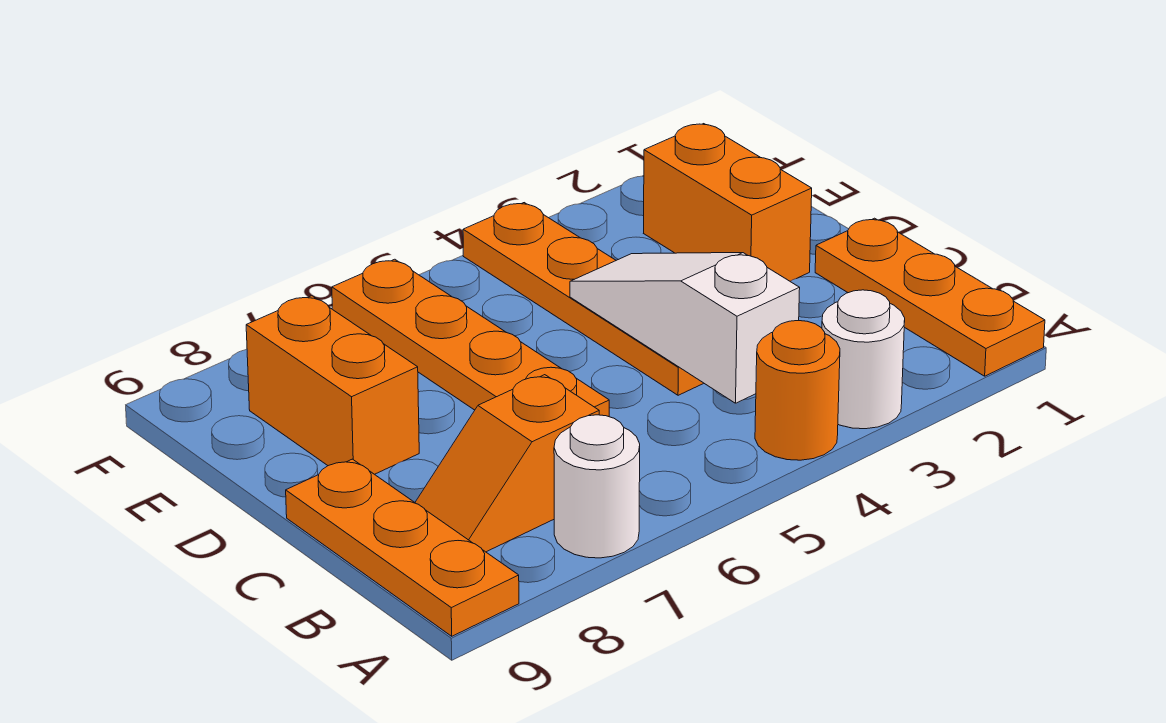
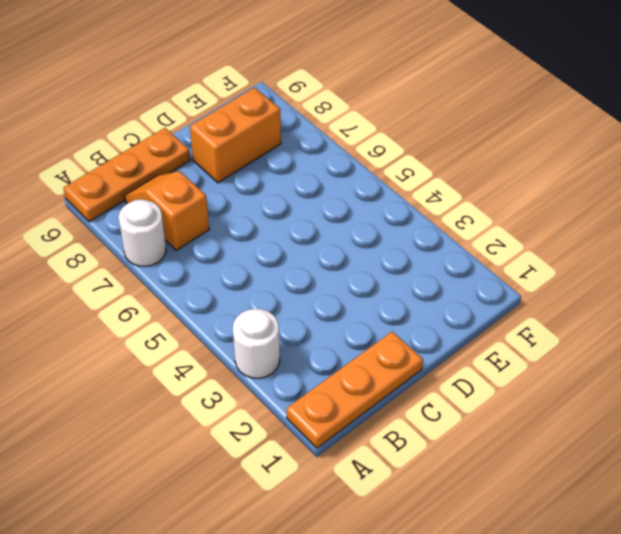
none -> orange 1x1 round brick [755,321,840,460]
none -> orange 1x4 plate [463,203,704,395]

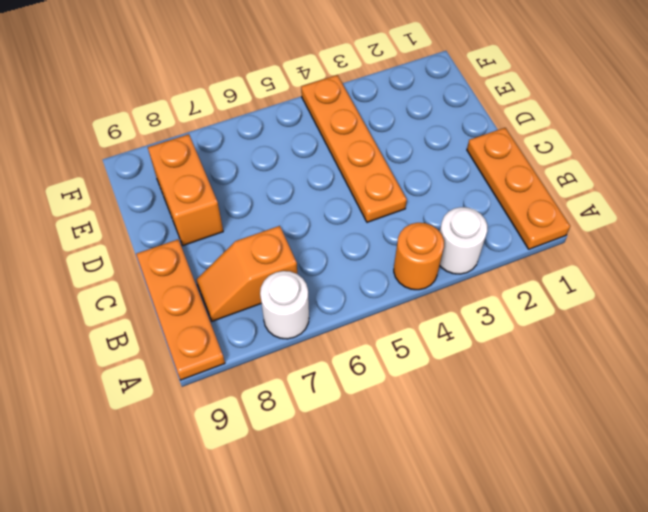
none -> orange 1x4 plate [332,259,609,417]
none -> orange 1x2 brick [644,124,812,281]

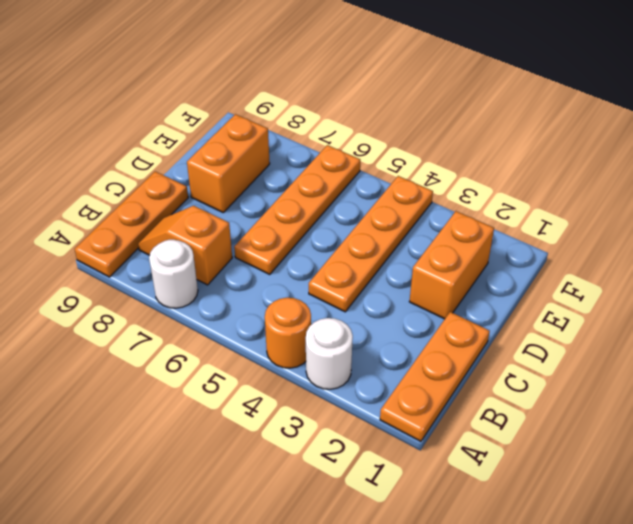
none -> white 1x3 slope [570,253,800,403]

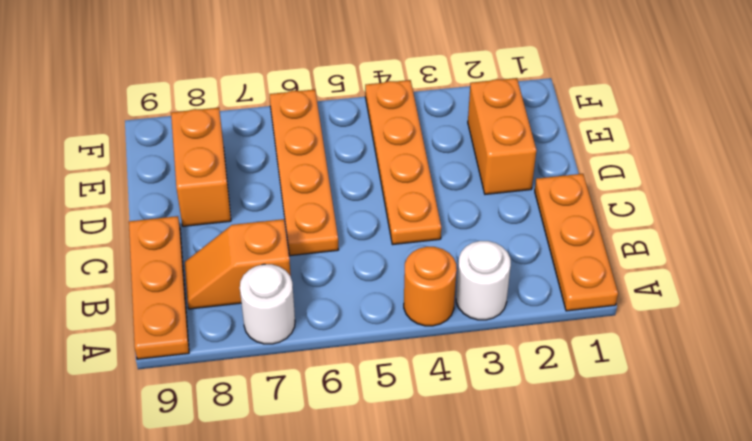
none -> white 1x3 slope [570,253,800,403]

